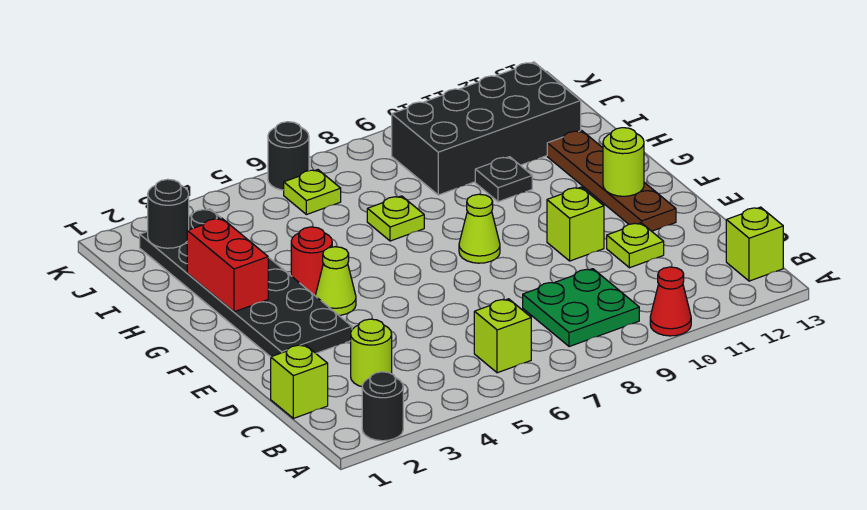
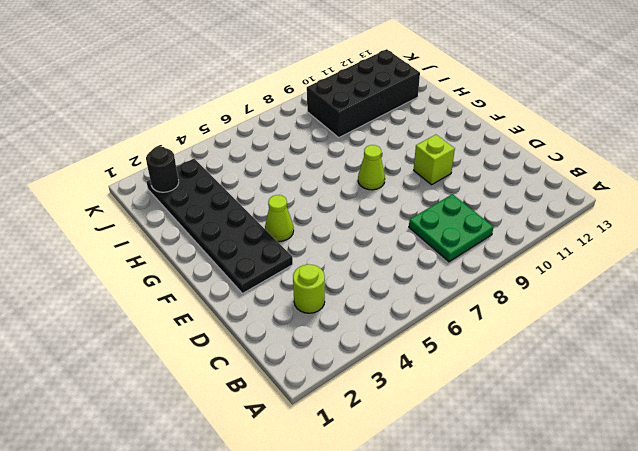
none -> black 1x1 round brick [362,372,403,441]
none -> red 1x1 cone [650,267,691,336]
none -> lime 1x1 brick [474,299,531,373]

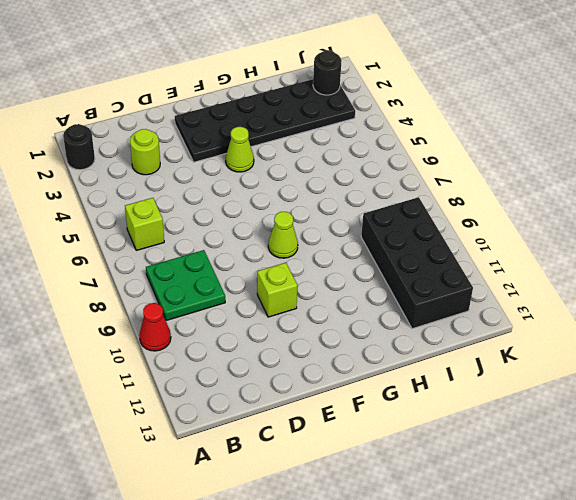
none -> lime 1x1 brick [726,207,783,281]
none -> lime 1x1 brick [271,345,328,418]
none -> lime 1x1 plate [607,223,664,268]

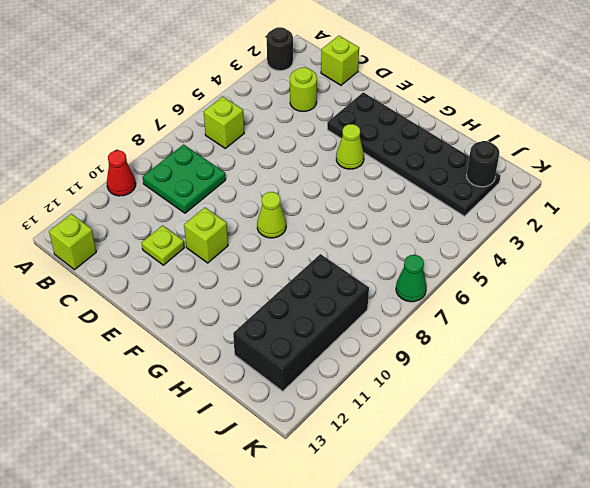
green 1x1 cone [396,255,427,302] -> none
none -> brown 1x4 plate [547,131,676,231]
none -> red 1x1 round brick [291,227,332,295]
none -> lime 1x1 plate [367,196,424,241]

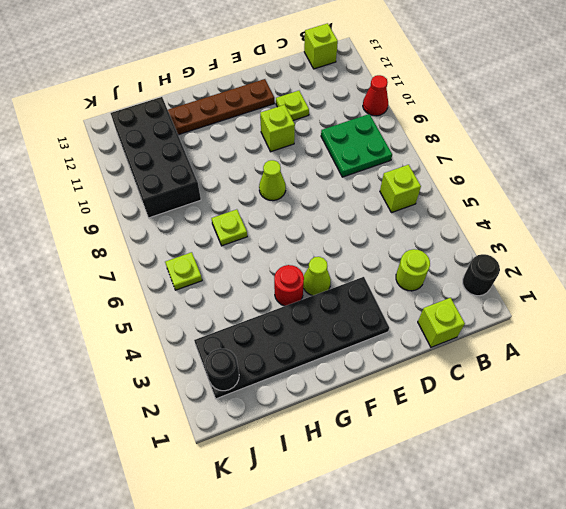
none -> black 1x1 plate [475,157,532,202]
none -> black 1x1 round brick [268,122,309,190]
none -> lime 1x1 round brick [603,128,644,196]

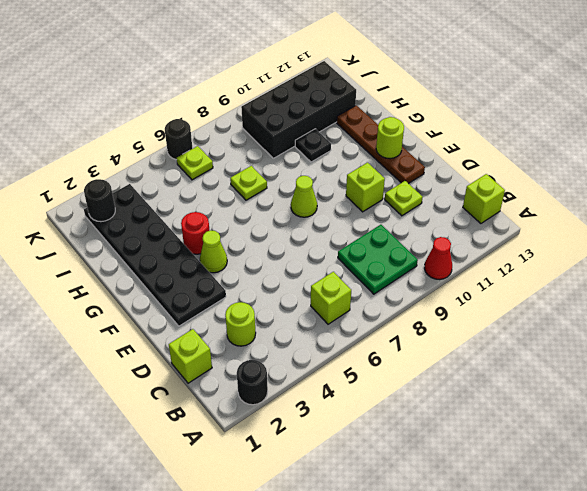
none -> red 1x2 brick [187,218,268,312]

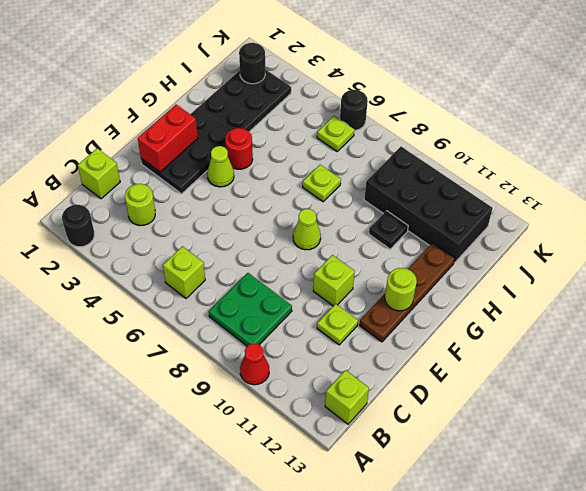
red 1x2 brick [138,105,198,172] -> red 1x2 brick moved to [187,218,268,312]

